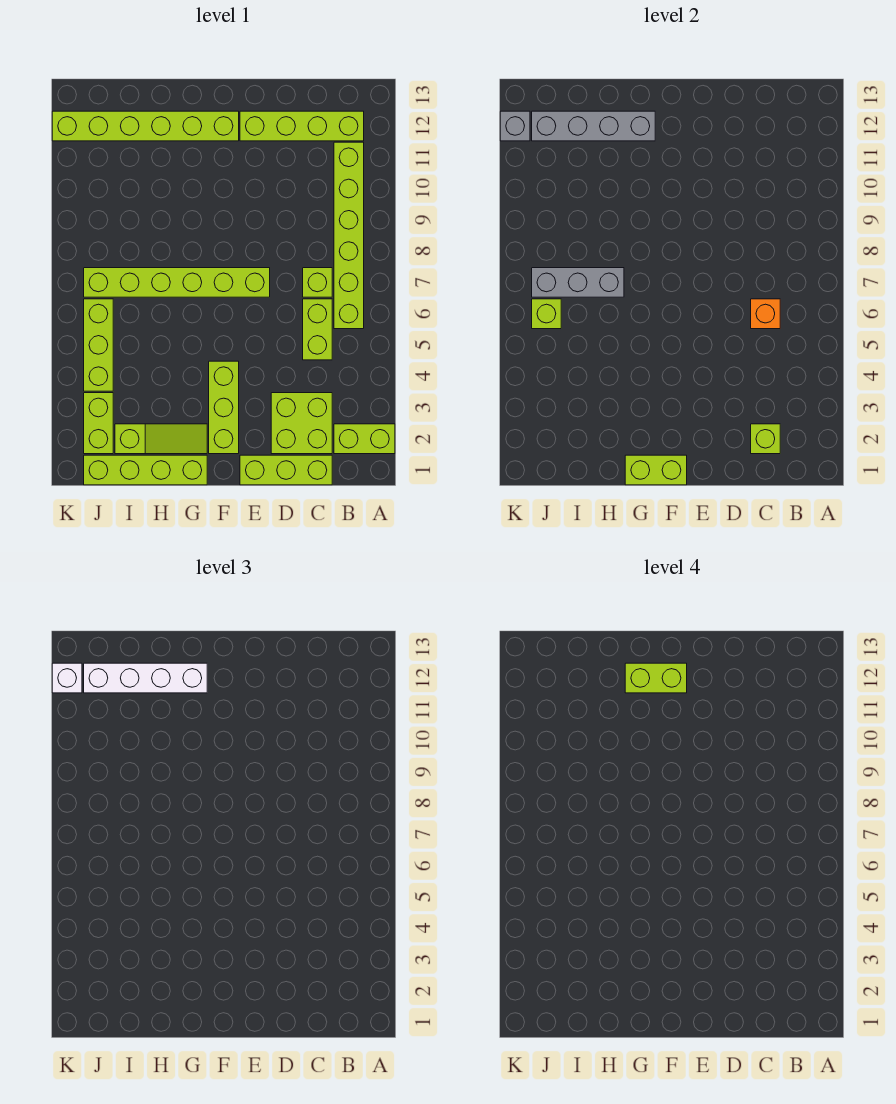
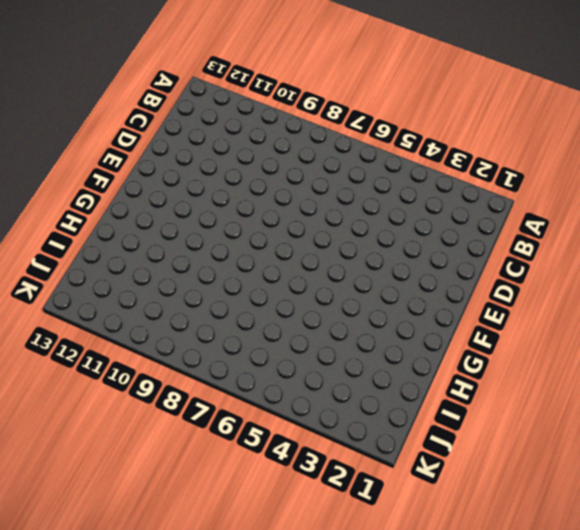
none -> lime 1x2 brick [334,424,395,454]
none -> lime 1x6 brick [334,142,364,329]
none -> lime 1x4 brick [240,111,364,141]

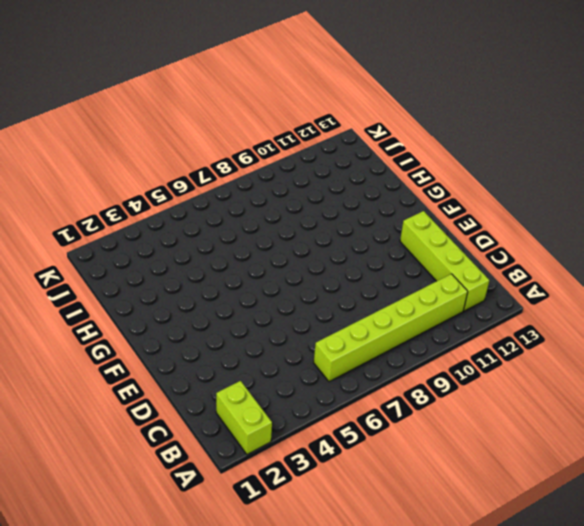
none -> lime 1x3 brick [240,455,332,485]
none -> lime 2x2 brick [271,393,332,454]
none -> lime 1x2 brick [303,299,332,360]

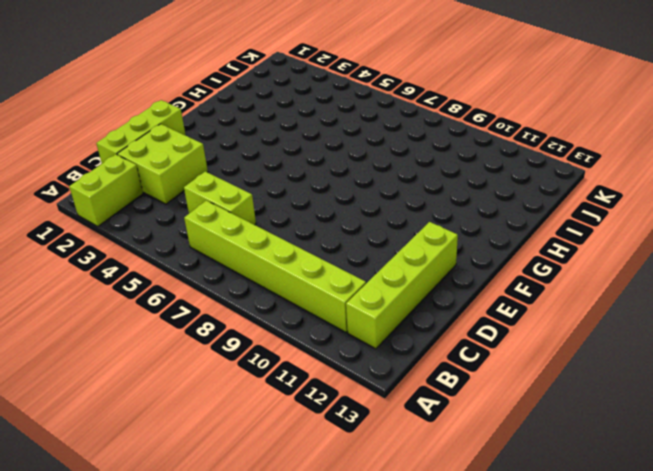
none -> lime 1x1 brick [303,268,332,297]
none -> lime 1x6 brick [84,268,270,297]
none -> lime 1x3 brick [209,361,239,454]

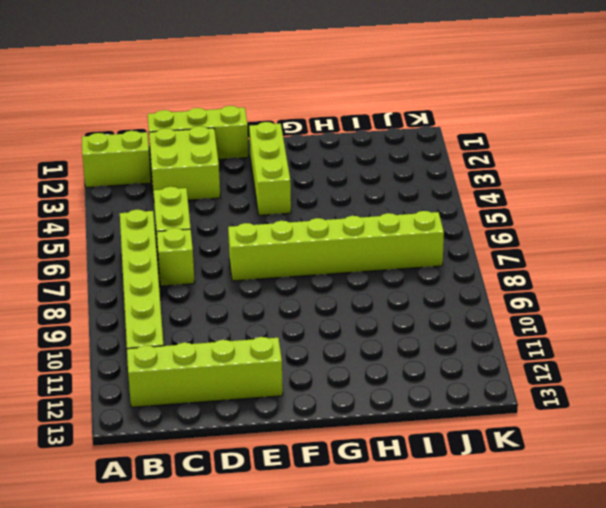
none -> lime 1x6 brick [52,111,239,141]
none -> lime 1x4 brick [84,455,207,485]
none -> lime 1x3 slope [115,424,207,454]

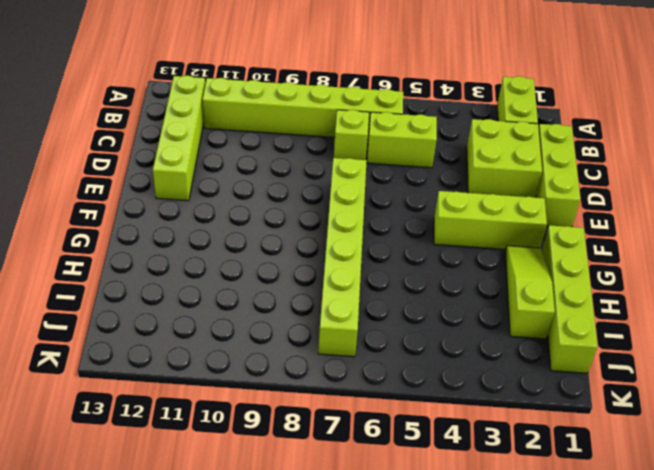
none -> lime 1x6 brick [52,111,239,141]
none -> lime 1x2 brick [84,393,113,454]
none -> lime 1x3 brick [84,299,113,391]

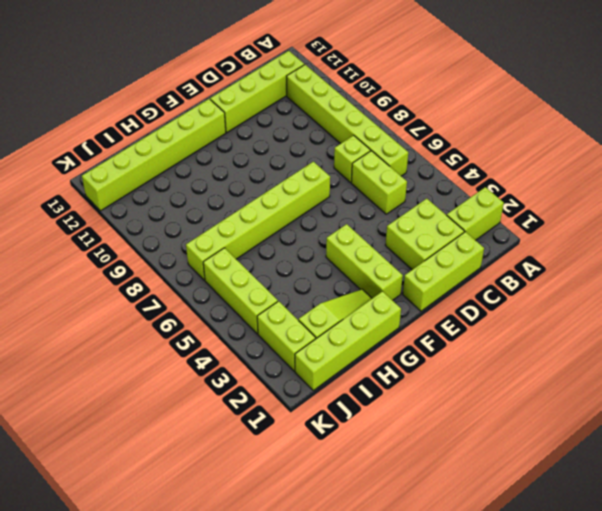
none -> lime 1x1 brick [751,424,780,454]
none -> orange 1x1 brick [751,299,780,329]
none -> lime 1x2 brick [625,455,687,485]

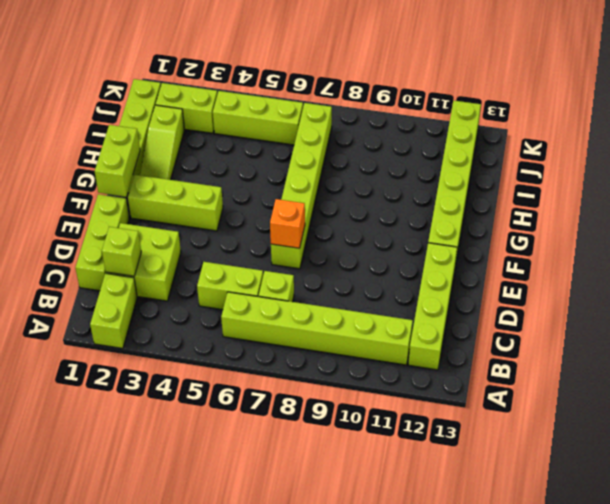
orange 1x1 brick [270,199,305,248] -> orange 1x1 brick moved to [751,299,780,329]
none -> grey 1x4 brick [532,111,655,141]
none -> grey 1x3 brick [532,268,624,297]
none -> lime 1x1 brick [532,299,561,329]

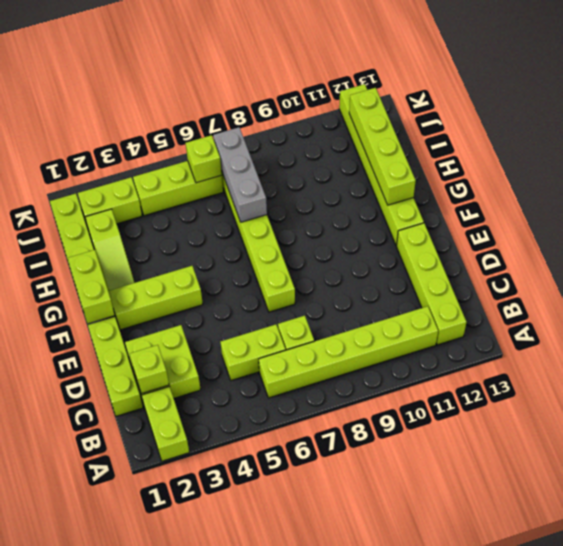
lime 1x4 brick [349,88,416,205] -> grey 1x4 brick [532,111,655,141]
none -> orange 1x1 brick [751,299,780,329]
none -> grey 1x1 brick [500,111,530,141]
none -> white 1x4 brick [84,663,207,693]

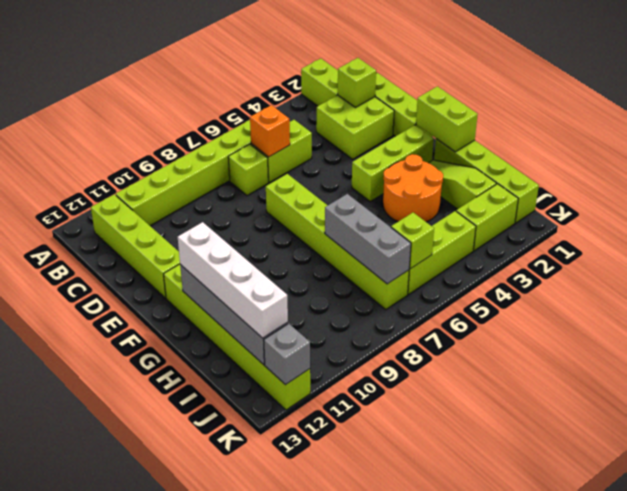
orange 2x2 round brick [383,154,443,222] -> none
none -> white 1x1 brick [52,663,82,693]
none -> lime 1x2 brick [625,663,687,693]

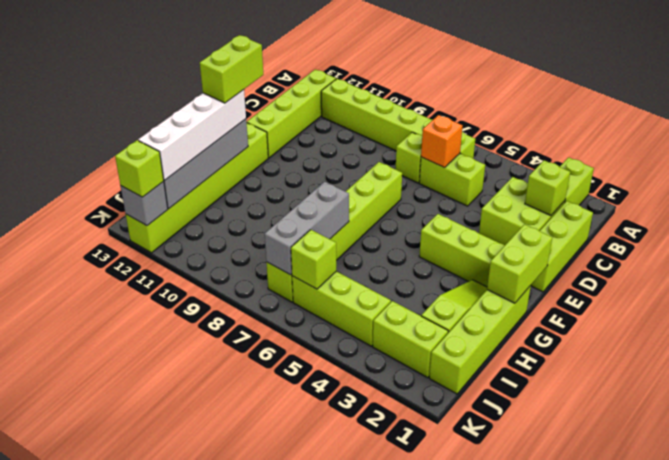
lime 1x1 brick [115,140,164,197] -> white 1x1 brick [52,663,82,693]

